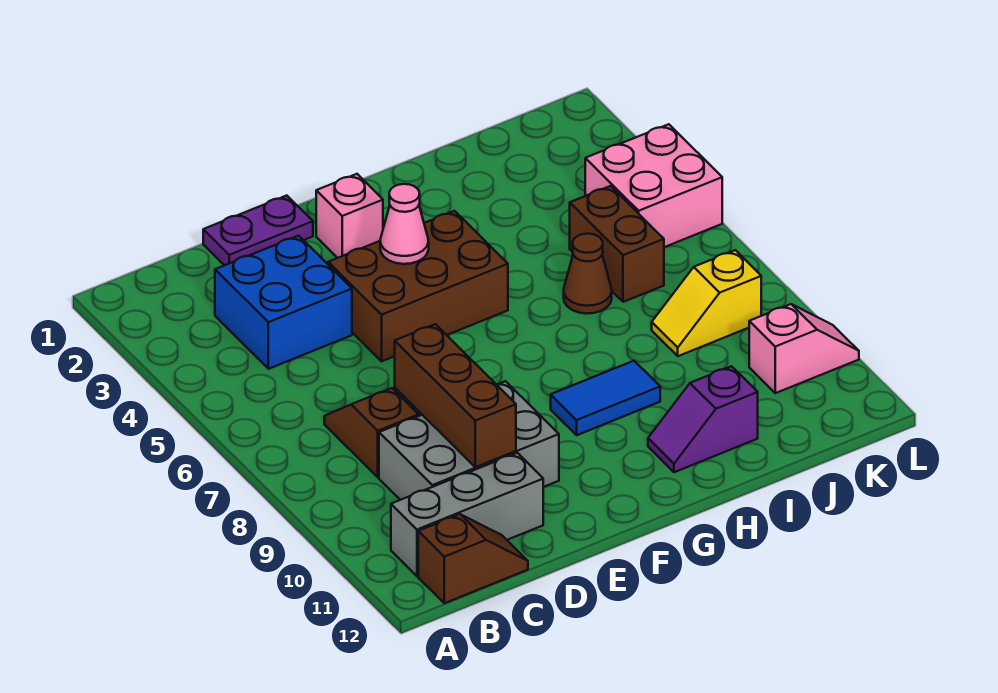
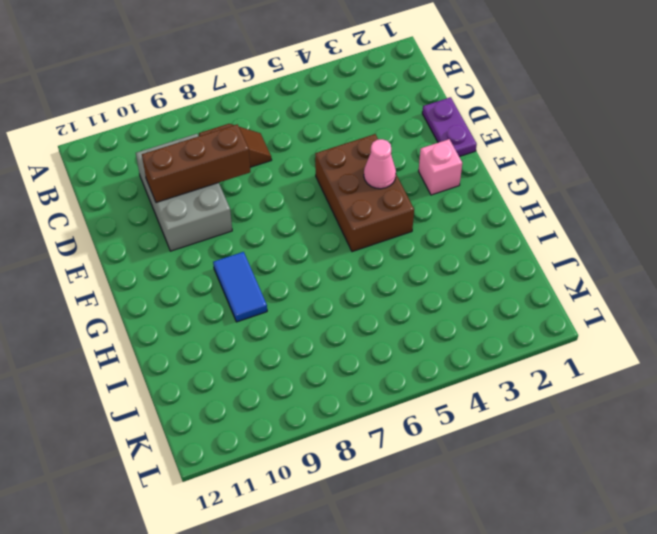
none -> grey 1x3 brick [391,453,543,576]
none -> brown 1x2 slope [418,514,528,603]
none -> blue 2x2 brick [215,236,352,369]

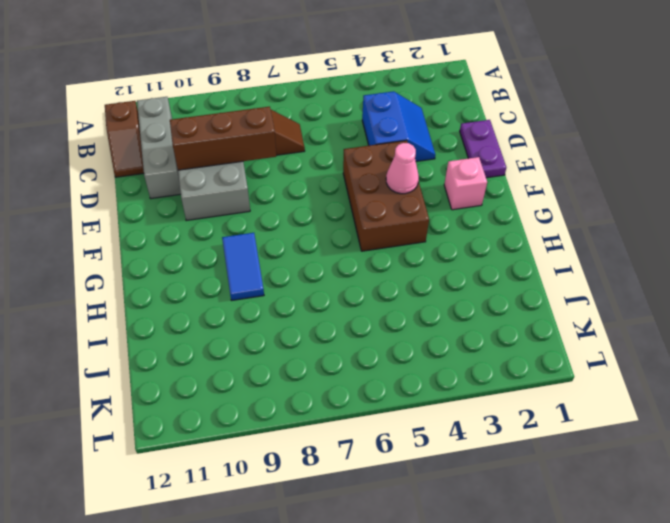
blue 2x2 slope [362,91,435,161] -> blue 2x2 brick [215,236,352,369]
none -> purple 1x2 slope [648,366,758,472]
none -> brown 1x1 cone [564,234,612,314]
none -> brown 1x2 brick [570,186,664,302]

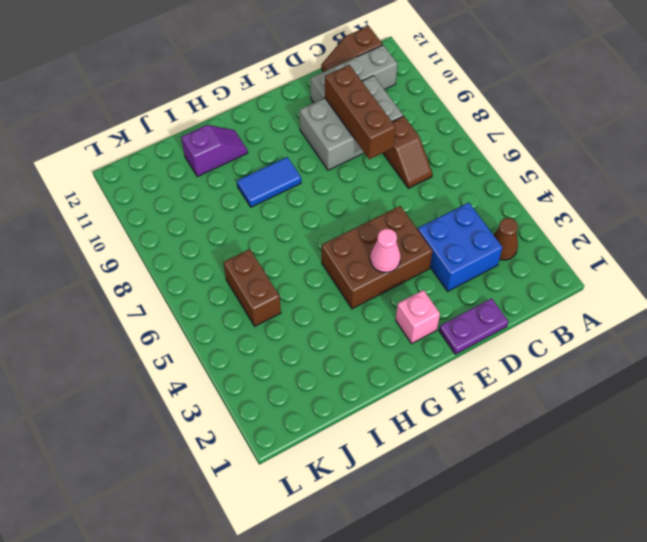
brown 1x1 cone [494,218,518,260] -> brown 1x1 cone moved to [564,234,612,314]
none -> yellow 1x2 slope [652,250,761,356]
none -> pink 2x2 brick [585,124,722,247]
none -> pink 1x2 slope [749,304,859,393]

